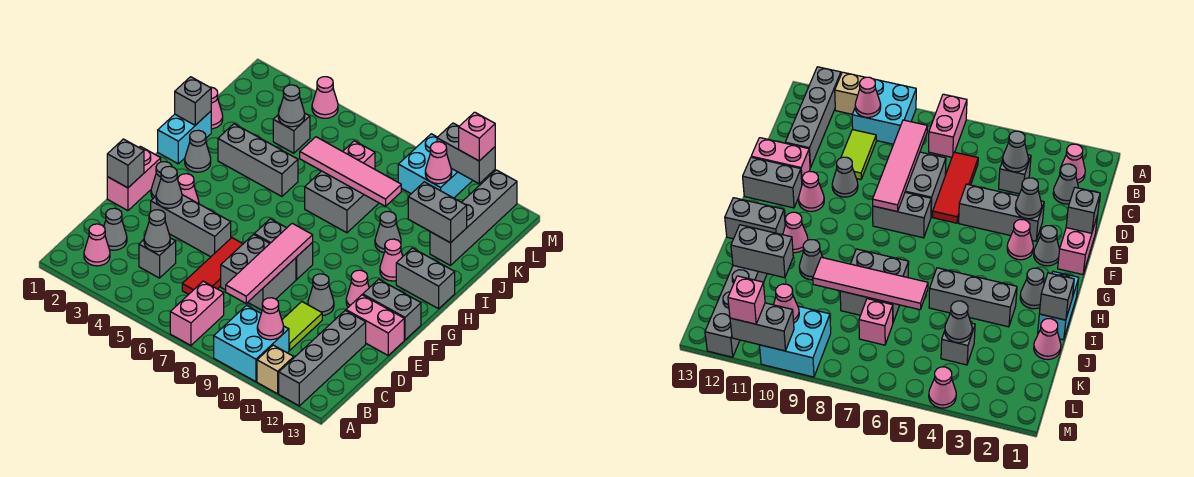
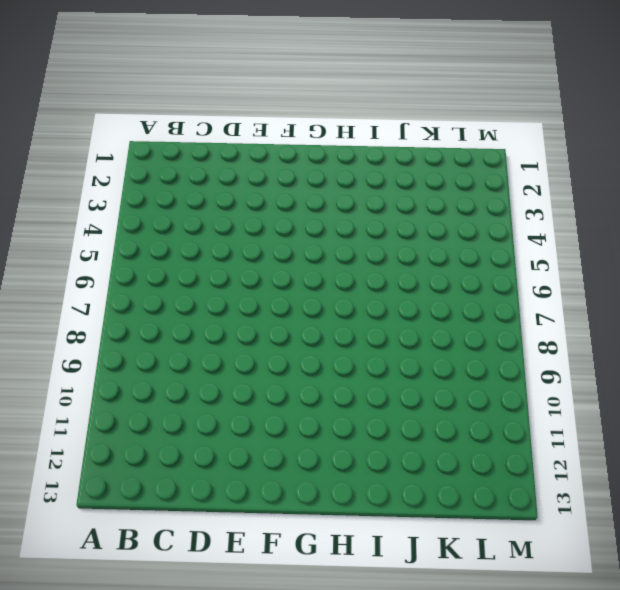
none -> pink 1x2 brick [170,281,224,345]
none -> cyan 2x2 brick [214,305,289,382]
none -> tan 1x1 brick [257,345,294,394]
none -> grey 1x4 brick [279,311,366,406]

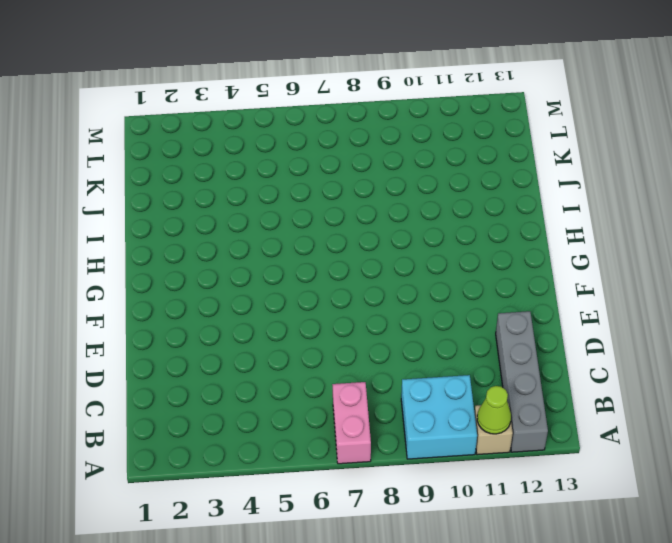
lime 1x1 cone [477,386,511,434] -> none
none -> pink 1x1 cone [84,224,110,266]
none -> grey 1x1 cone [104,208,127,250]
none -> grey 1x1 brick [139,238,176,278]
none -> red 1x3 tile [182,238,243,294]

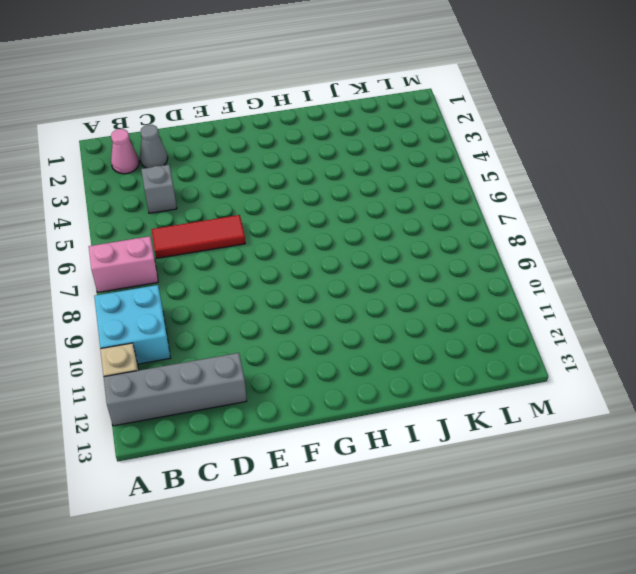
none -> lime 1x2 tile [282,302,322,350]
none -> grey 2x2 brick [221,234,296,310]
none -> pink 1x2 brick [107,146,161,211]
none -> grey 1x3 brick [151,195,231,257]

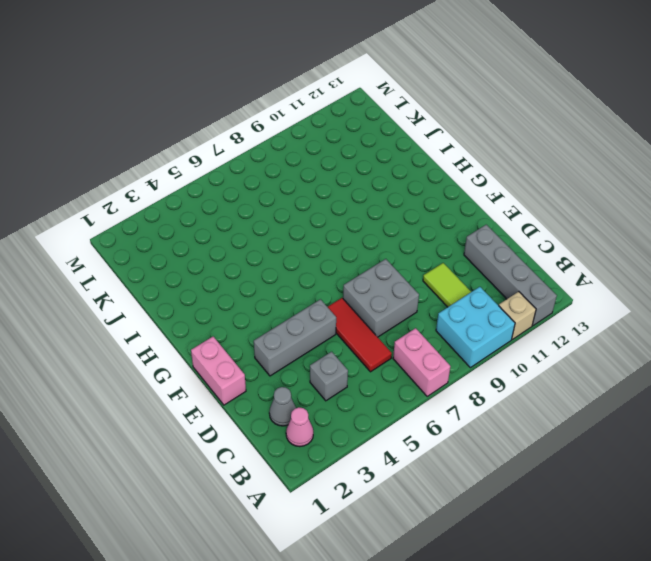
none -> grey 1x1 cone [308,274,334,316]
none -> pink 1x2 brick [346,295,404,355]
none -> grey 1x1 cone [151,162,172,198]
none -> pink 1x1 cone [178,174,199,204]

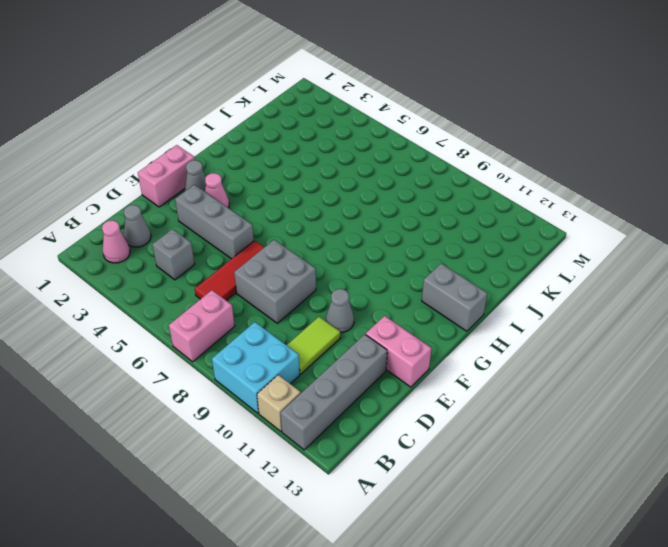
none -> grey 1x2 brick [254,219,313,280]
none -> pink 1x1 cone [346,270,369,307]
none -> grey 1x2 brick [363,279,421,340]
none -> cyan 1x2 brick [158,111,211,164]

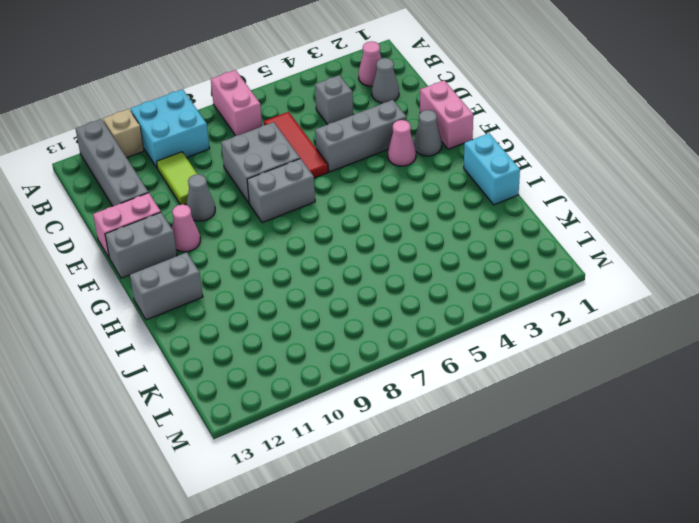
none -> grey 1x1 cone [185,130,211,172]
none -> pink 1x1 cone [380,239,403,281]
none -> grey 1x3 brick [218,124,298,196]
none -> grey 2x2 brick [305,171,379,233]

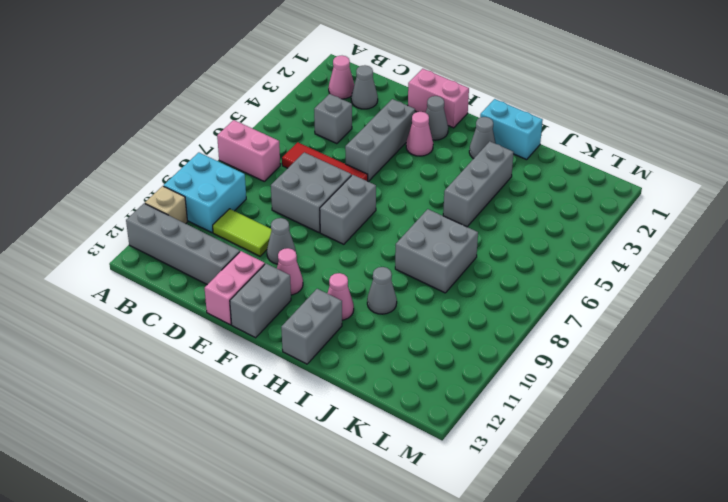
none -> pink 1x1 cone [210,87,223,129]
none -> grey 1x4 brick [430,170,517,265]
none -> grey 1x1 brick [273,114,310,153]
none -> pink 1x1 brick [343,141,375,169]

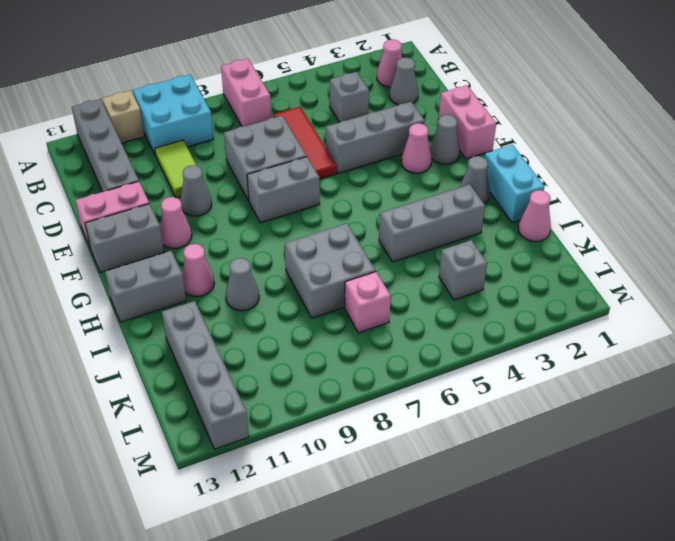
none -> cyan 2x2 brick [398,134,473,198]
none -> pink 1x1 cone [312,77,338,118]
none -> pink 1x1 cone [257,298,284,340]
none -> grey 1x1 cone [144,210,170,252]

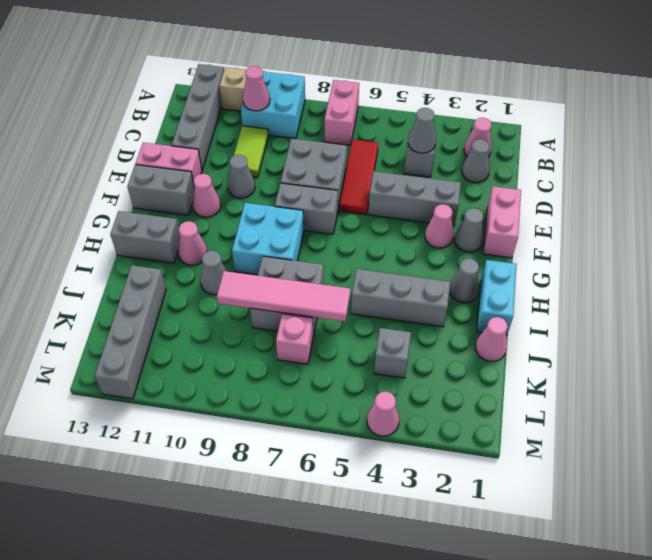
cyan 2x2 brick [232,203,304,275] -> cyan 2x2 brick moved to [398,134,473,198]
none -> pink 1x4 tile [226,223,313,303]
none -> grey 1x1 brick [107,139,144,188]
none -> grey 1x1 cone [156,166,182,208]
none -> grey 1x1 brick [175,77,211,125]

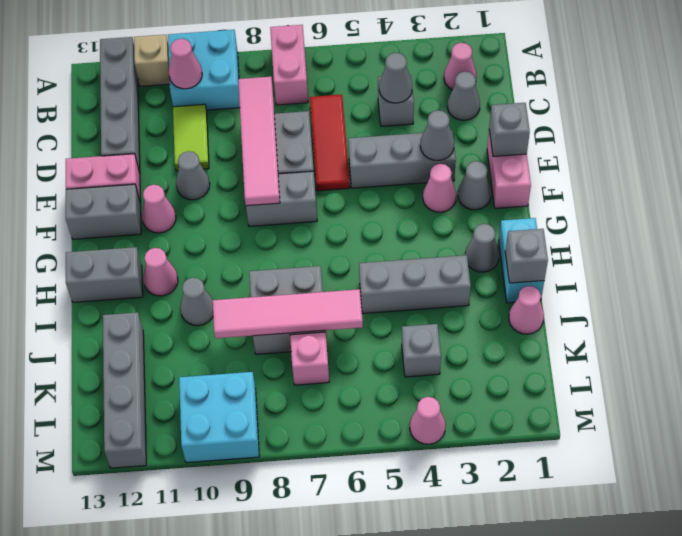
none -> grey 1x2 brick [408,182,467,243]
none -> grey 1x1 cone [278,85,305,127]
none -> pink 1x1 cone [425,142,452,184]
none -> grey 1x2 brick [437,123,495,184]

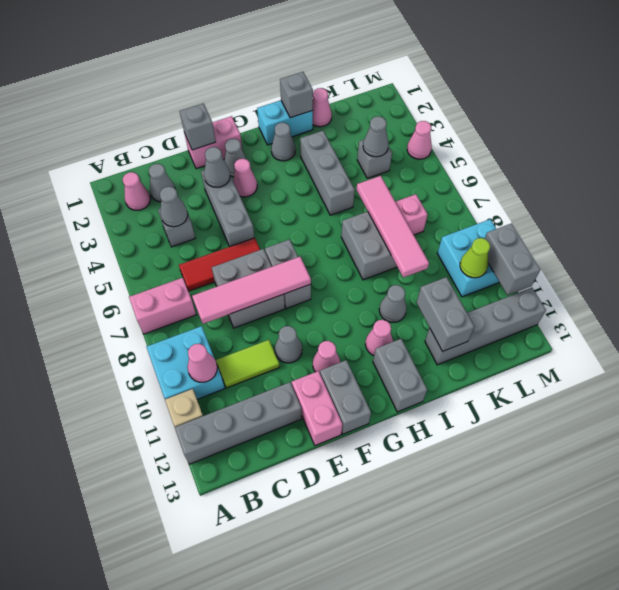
lime 1x1 cone [460,238,490,278] -> pink 1x1 cone [425,142,452,184]
none -> pink 1x1 brick [459,112,495,161]

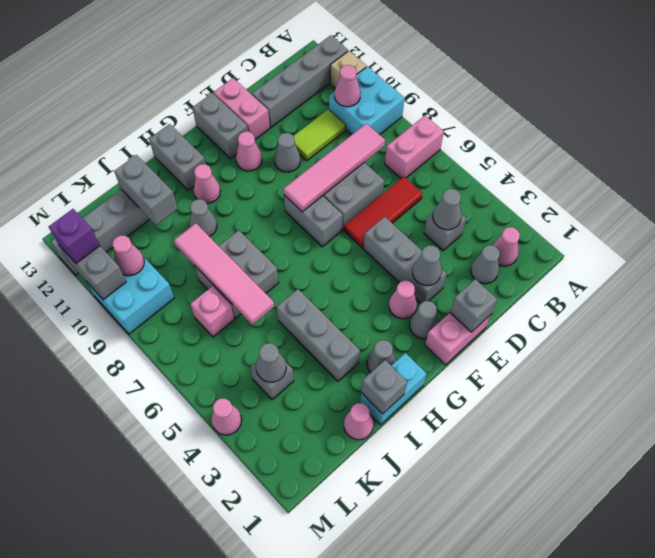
purple 1x1 brick [49,209,100,263] -> pink 1x1 brick [459,112,495,161]

